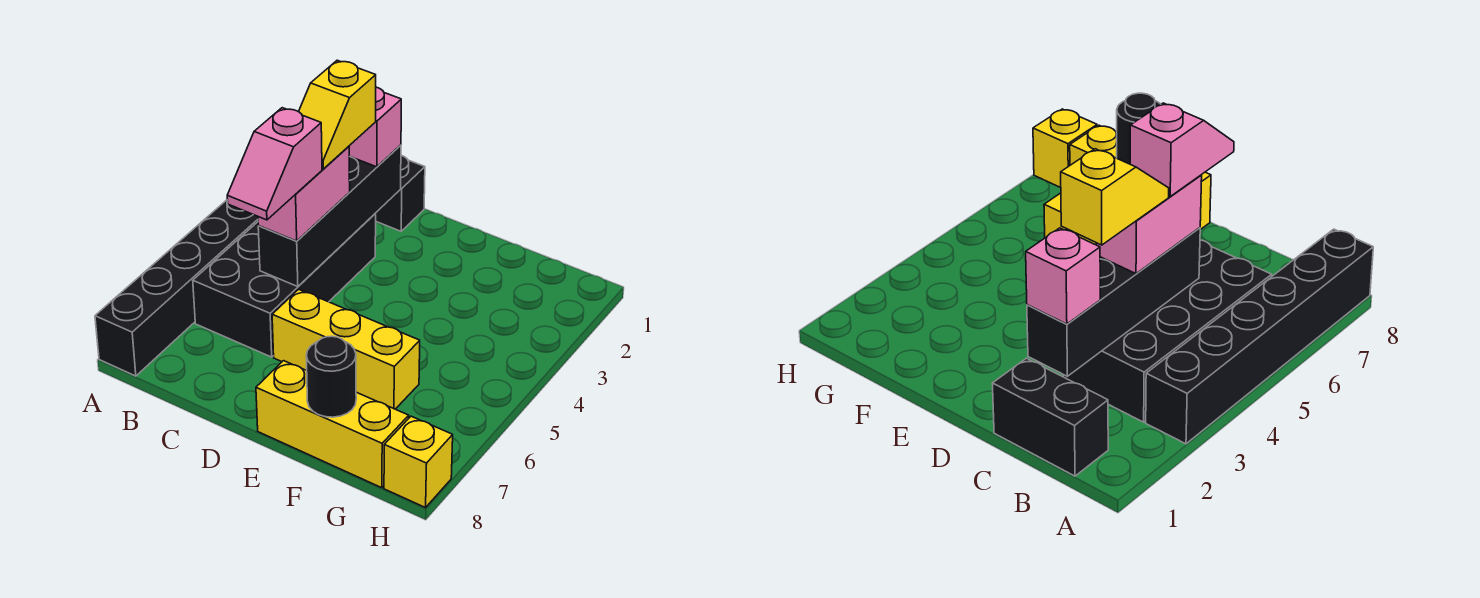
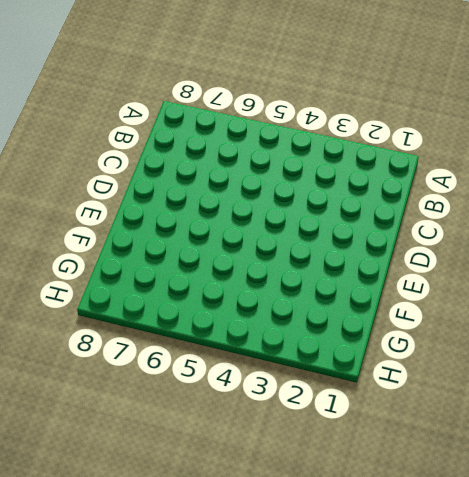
none -> black 1x6 brick [95,200,258,376]
none -> black 1x2 brick [375,156,425,231]
none -> black 2x4 brick [193,214,376,357]

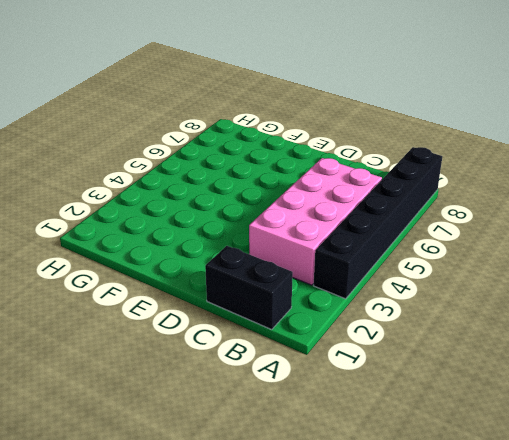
pink 2x4 brick [249,158,382,285] -> black 2x4 brick [193,214,376,357]
none -> yellow 1x3 brick [272,289,420,409]
none -> yellow 1x3 brick [256,361,409,488]
none -> yellow 1x1 brick [384,416,453,508]

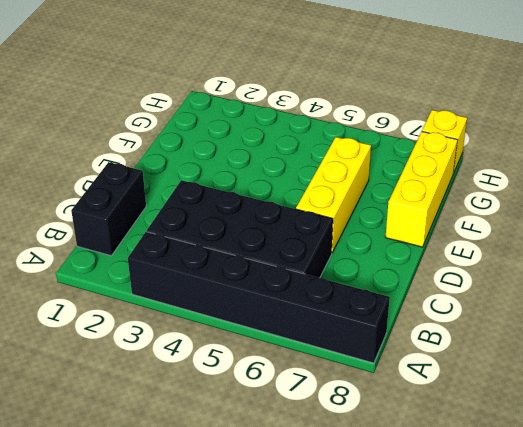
none -> black 1x4 brick [258,145,401,287]
none -> black 1x1 round brick [306,336,356,417]
none -> pink 1x1 brick [349,87,401,167]

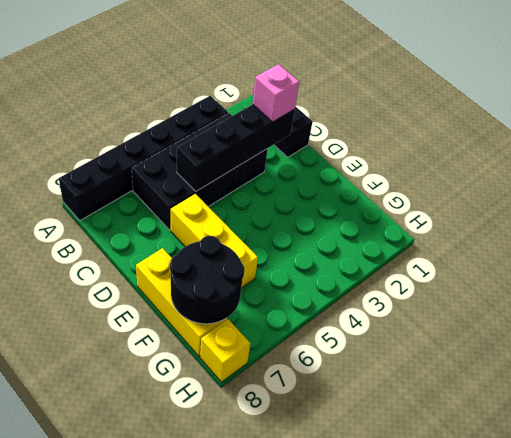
black 2x2 round brick [170,236,245,324] -> black 1x1 round brick [306,336,356,417]
none -> pink 1x2 brick [258,146,350,241]
none -> yellow 1x2 slope [299,60,376,169]
none -> pink 1x2 slope [227,108,322,220]

